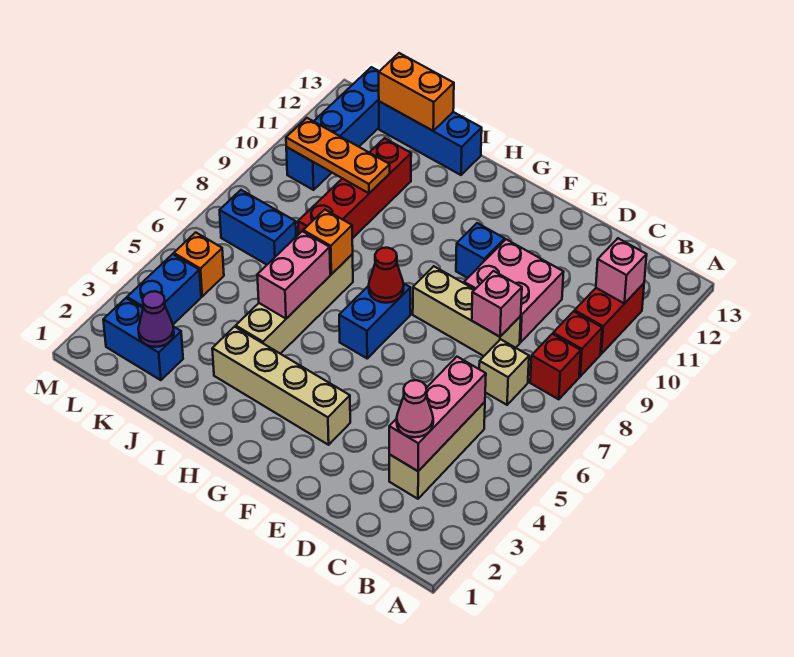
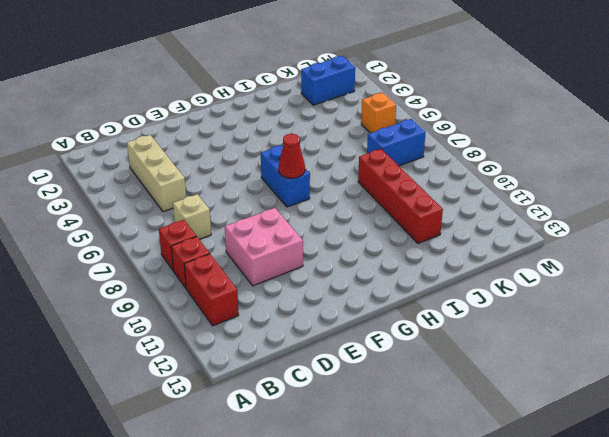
none -> tan 1x3 brick [413,266,521,356]
none -> tan 1x4 brick [212,327,350,445]
none -> blue 1x1 brick [456,223,505,278]

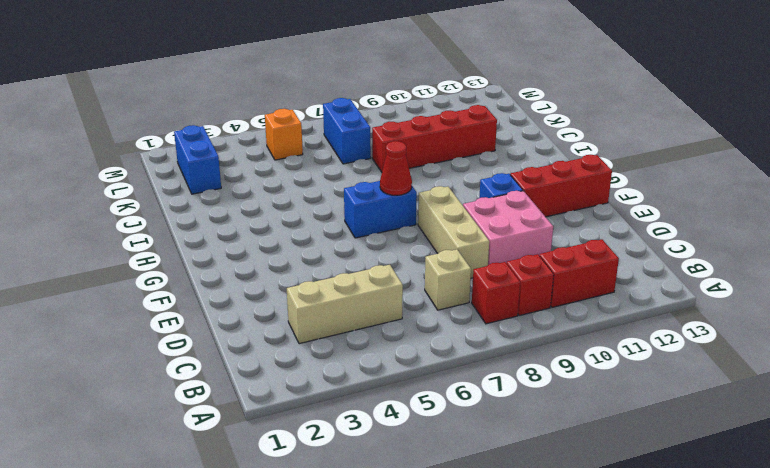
red 1x3 brick [510,155,612,217] -> none
none -> tan 1x4 brick [212,327,350,445]
none -> tan 1x4 brick [236,254,353,354]
none -> blue 1x3 brick [379,101,482,175]

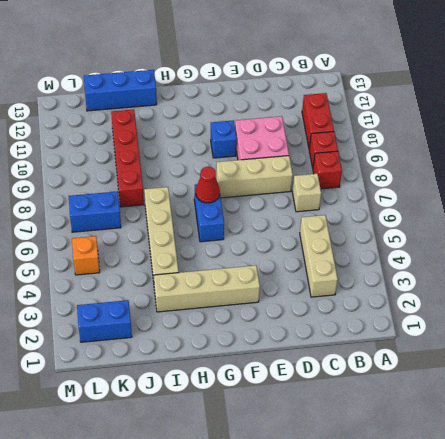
none -> blue 1x2 brick [127,254,201,324]
none -> blue 1x4 brick [286,67,379,190]
none -> pink 1x1 brick [596,238,647,304]

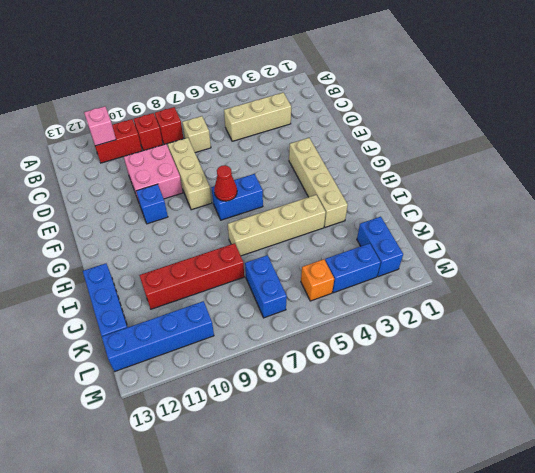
none -> pink 1x3 brick [389,357,486,471]
none -> pink 1x1 brick [472,271,522,337]
none -> pink 1x2 brick [257,231,330,319]

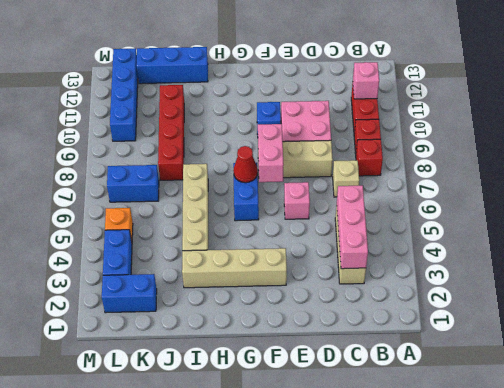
pink 1x1 brick [284,182,310,219] -> pink 1x1 brick moved to [472,271,522,337]
pink 1x2 brick [257,124,283,182] -> pink 1x2 brick moved to [257,231,330,319]
none -> orange 1x1 brick [303,210,353,274]
none -> orange 1x3 plate [286,118,390,193]
none -> orange 1x2 brick [379,53,454,131]

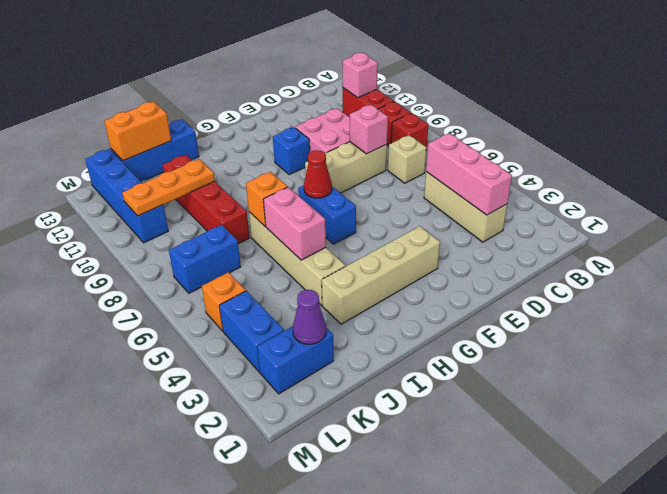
none -> pink 1x1 cone [397,380,433,437]

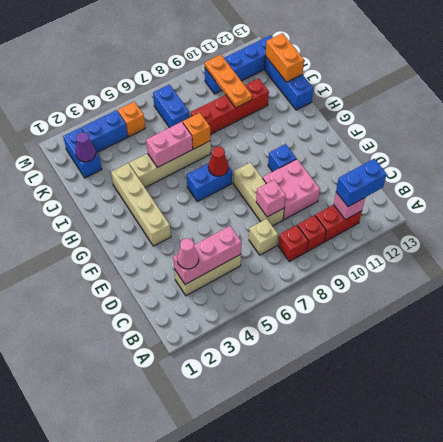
blue 1x2 brick [336,159,387,207] -> none

